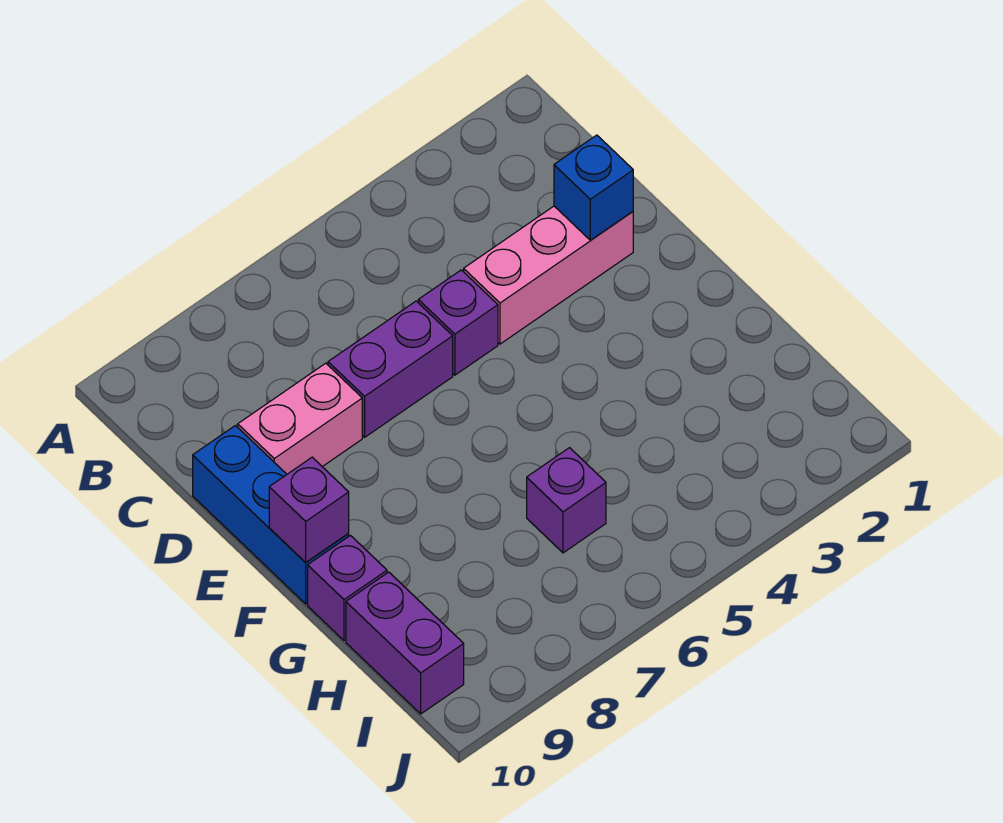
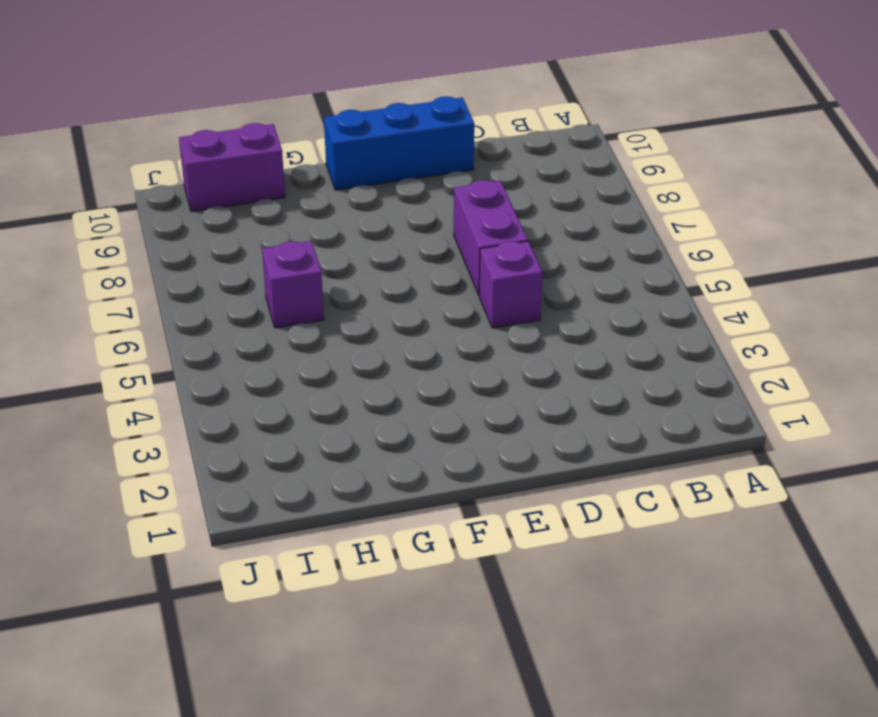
none -> pink 1x3 brick [464,206,633,344]
none -> pink 1x2 brick [238,363,362,474]

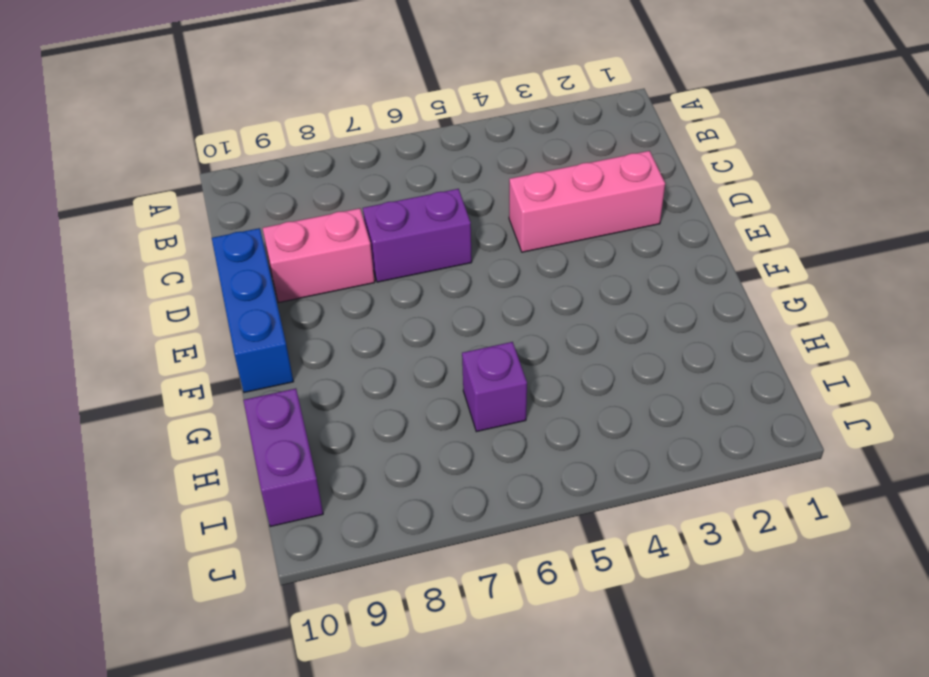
none -> purple 1x1 brick [418,270,498,375]
none -> purple 1x1 brick [308,536,387,641]

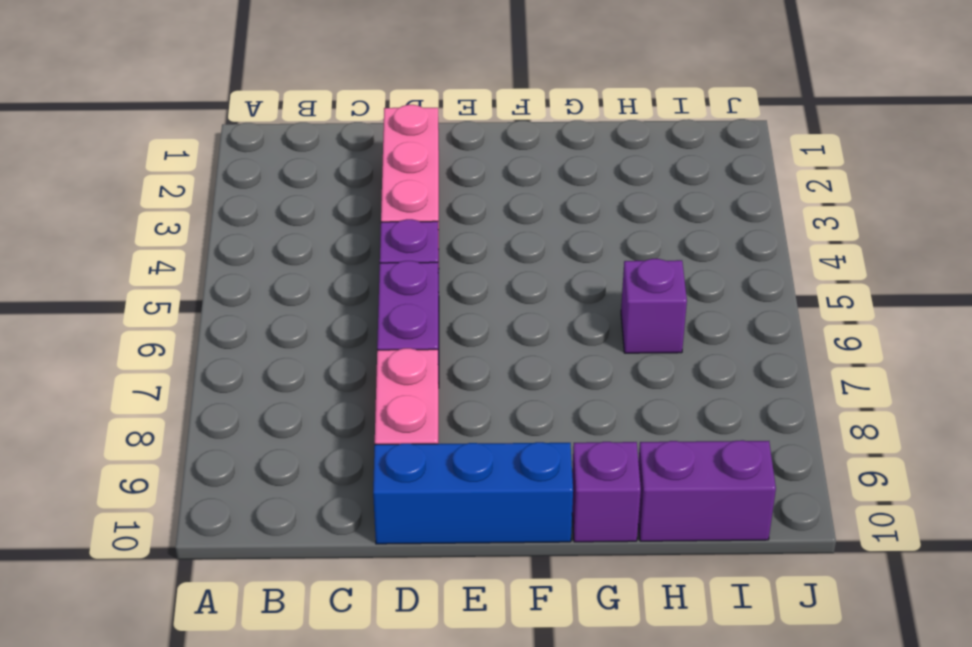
none -> blue 1x1 brick [554,135,633,240]
none -> purple 1x1 brick [269,457,349,563]

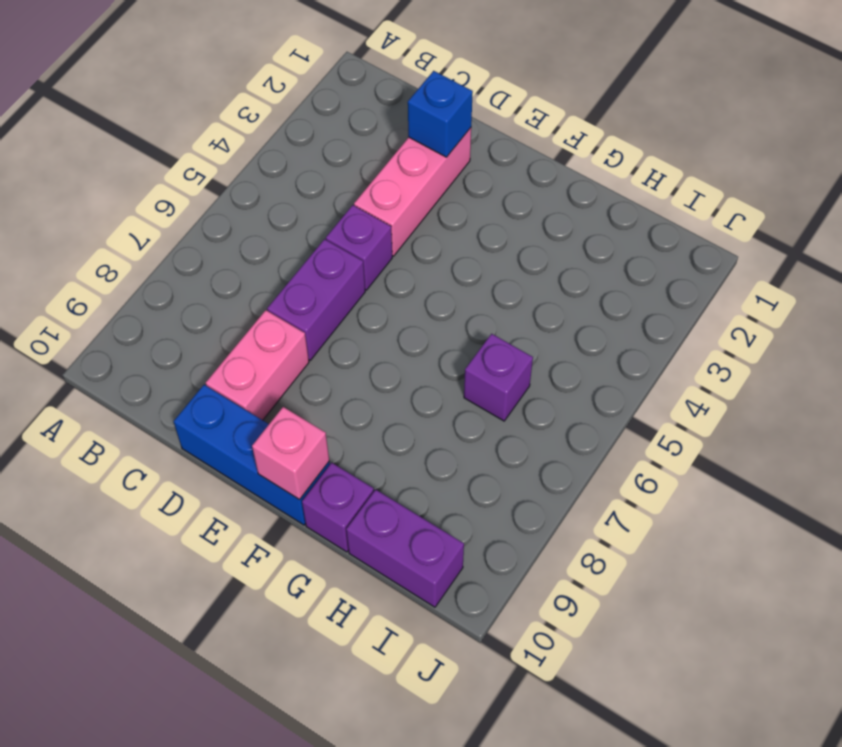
pink 1x1 brick [252,407,329,500] -> purple 1x1 brick [269,457,349,563]

